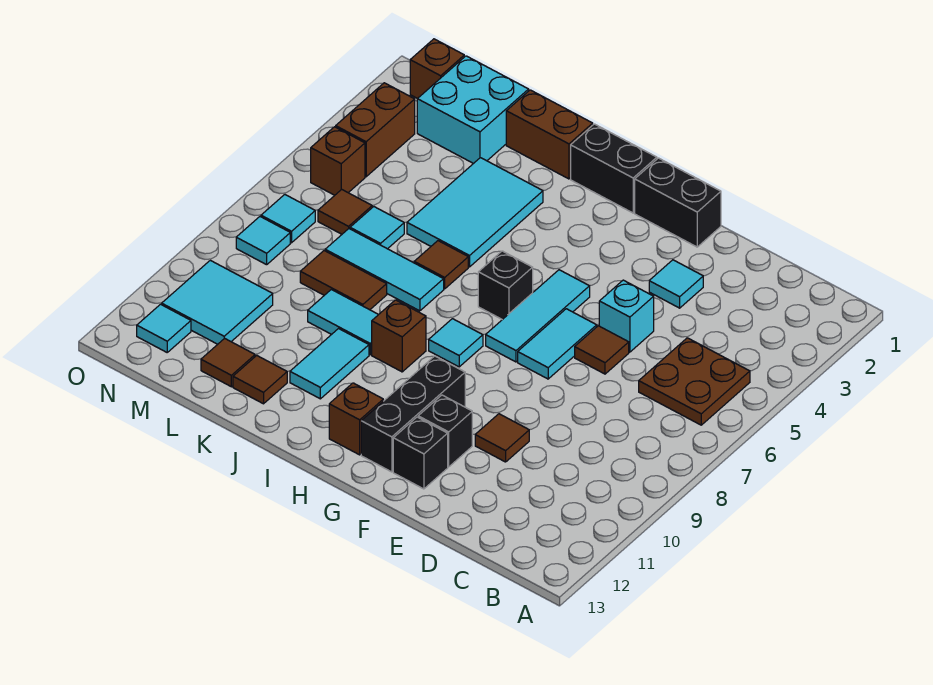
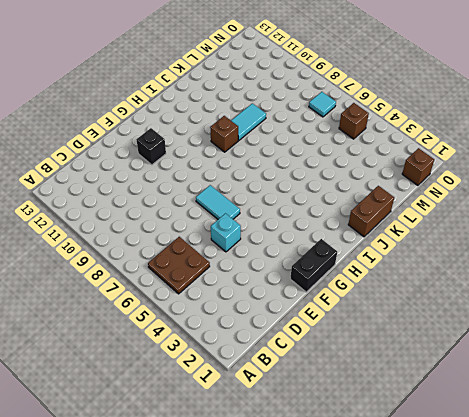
none -> cyan 1x1 tile [649,260,703,308]
none -> brown 1x1 tile [575,326,629,374]
none -> brown 1x1 tile [475,414,529,462]
none -> black 1x1 brick [393,417,448,489]

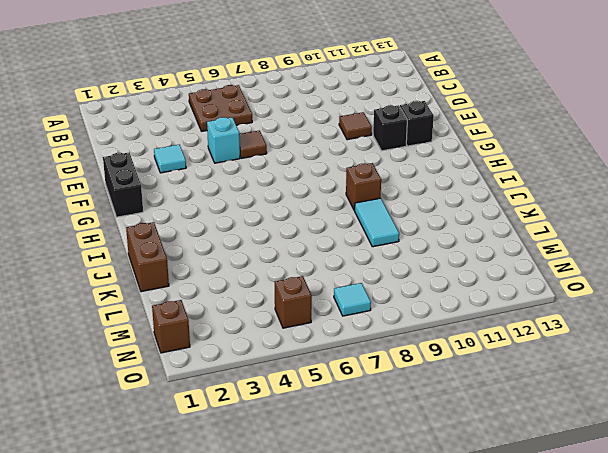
none -> cyan 1x2 tile [518,309,597,379]
none -> cyan 1x3 tile [486,270,590,362]
none -> black 1x3 brick [361,356,465,472]
none -> black 1x2 brick [571,124,657,213]

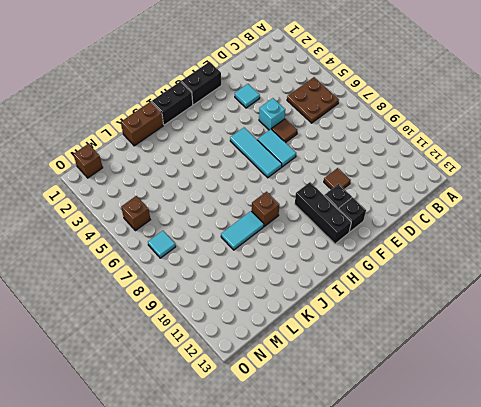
none -> black 1x1 brick [478,251,533,320]
none -> cyan 1x1 tile [429,319,483,367]
none -> brown 1x1 brick [329,383,383,455]
none -> cyan 2x3 tile [407,158,543,267]

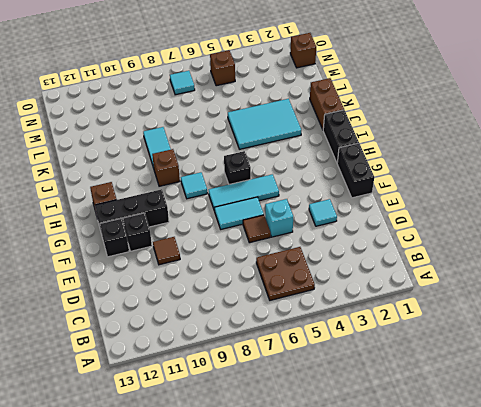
none -> brown 1x1 tile [414,241,468,289]
none -> cyan 1x3 tile [325,229,444,311]
none -> cyan 1x2 tile [290,329,369,399]
none -> brown 1x2 tile [300,251,387,310]

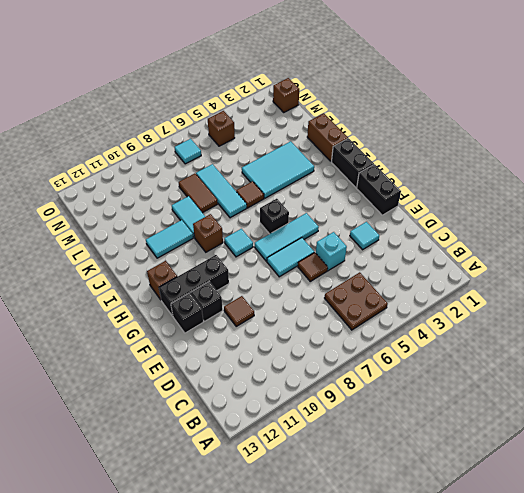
none -> brown 1x1 tile [233,355,287,404]
none -> cyan 2x2 brick [417,56,529,164]
none -> cyan 1x1 tile [350,207,404,249]
none -> brown 1x1 tile [201,338,255,387]

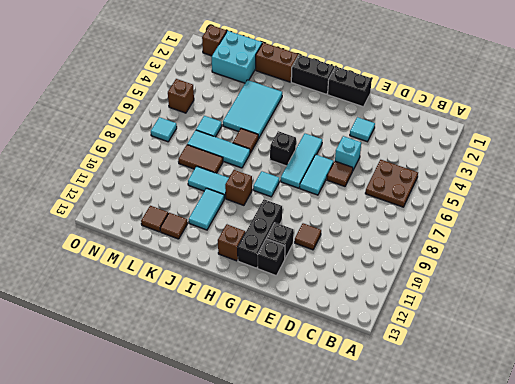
none -> brown 1x1 tile [318,189,372,234]
none -> cyan 2x2 tile [162,260,273,344]
none -> brown 1x2 brick [336,83,415,177]
none -> cyan 1x1 tile [236,217,290,265]

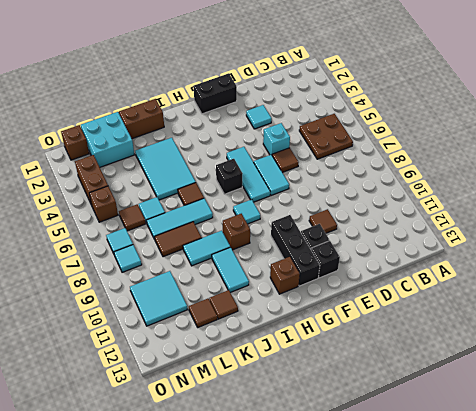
none -> black 1x2 brick [571,124,657,213]
none -> cyan 1x1 tile [137,304,191,352]

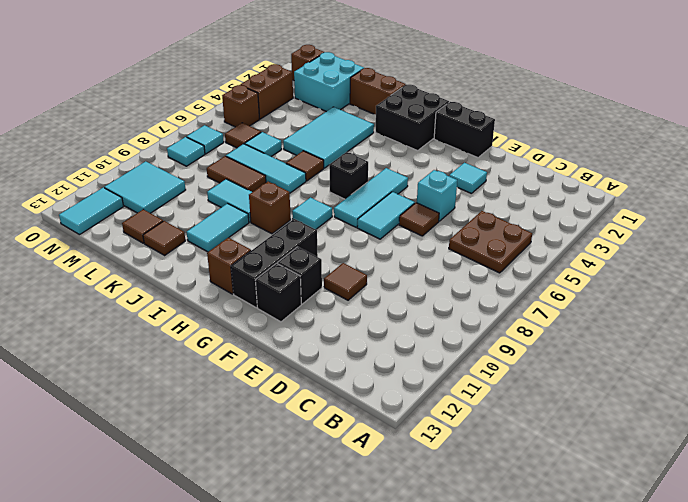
black 2x2 brick [376,85,449,151] -> black 1x2 brick [571,124,657,213]
cyan 1x2 tile [59,188,123,235] -> cyan 1x1 tile [137,304,191,352]

